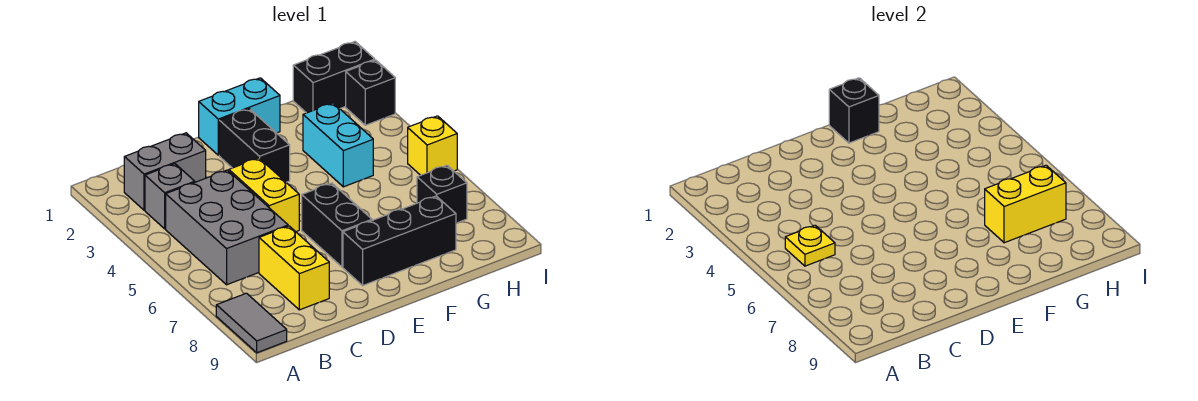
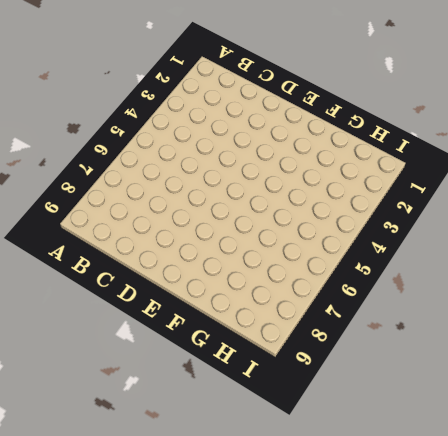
none -> grey 1x2 tile [216,293,287,353]
none -> grey 1x2 brick [124,133,206,210]
none -> grey 1x1 brick [145,164,195,229]

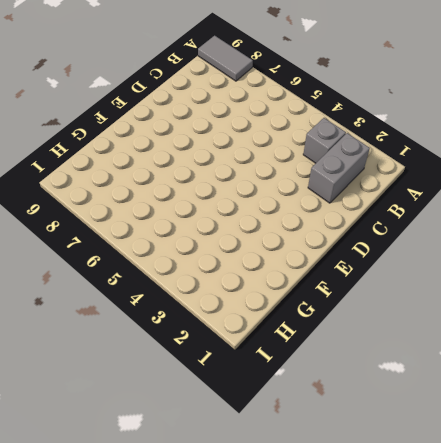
none -> grey 2x3 brick [166,170,288,285]
none -> yellow 1x2 brick [259,226,329,310]
none -> yellow 1x2 brick [229,158,299,232]

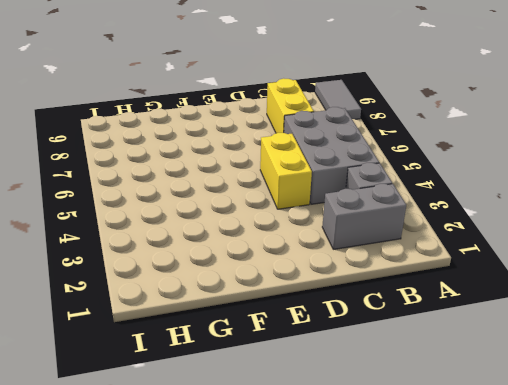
none -> cyan 1x2 brick [199,78,280,155]
none -> black 1x2 brick [219,109,290,182]
none -> black 1x2 brick [302,183,372,267]

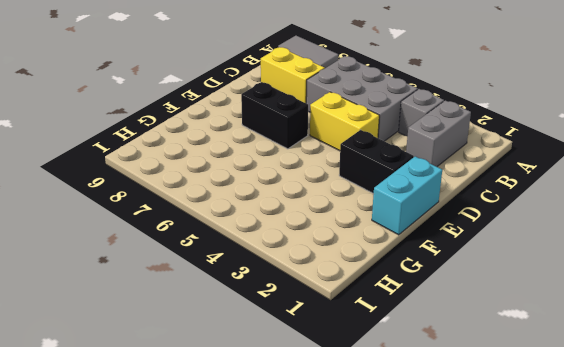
none -> black 1x3 brick [343,196,456,285]
none -> cyan 1x2 brick [303,103,373,187]
none -> black 1x2 brick [293,42,375,113]

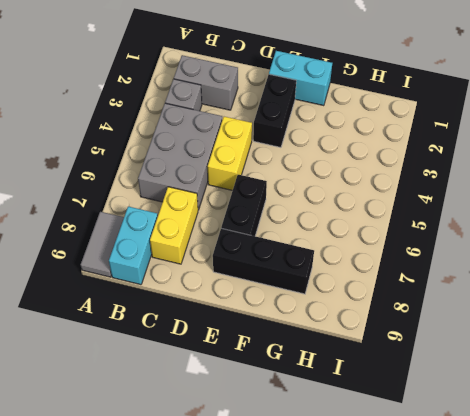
cyan 1x2 brick [109,206,158,285] -> cyan 1x2 brick moved to [303,103,373,187]
none -> black 1x2 brick [293,42,375,113]
none -> black 1x1 brick [417,165,467,223]
none -> black 1x1 brick [346,60,395,125]

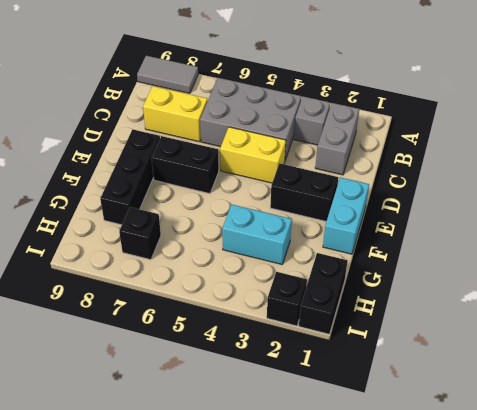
none -> yellow 1x1 brick [408,116,457,175]
none -> yellow 1x1 plate [785,225,835,266]
none -> black 1x1 brick [829,78,879,143]

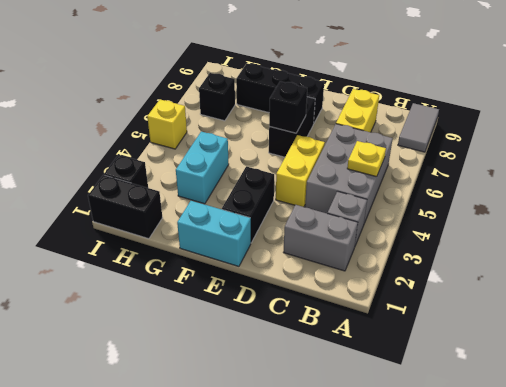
black 1x1 brick [269,81,307,133] -> black 1x1 brick moved to [829,78,879,143]
none -> yellow 1x2 brick [985,165,1066,243]

